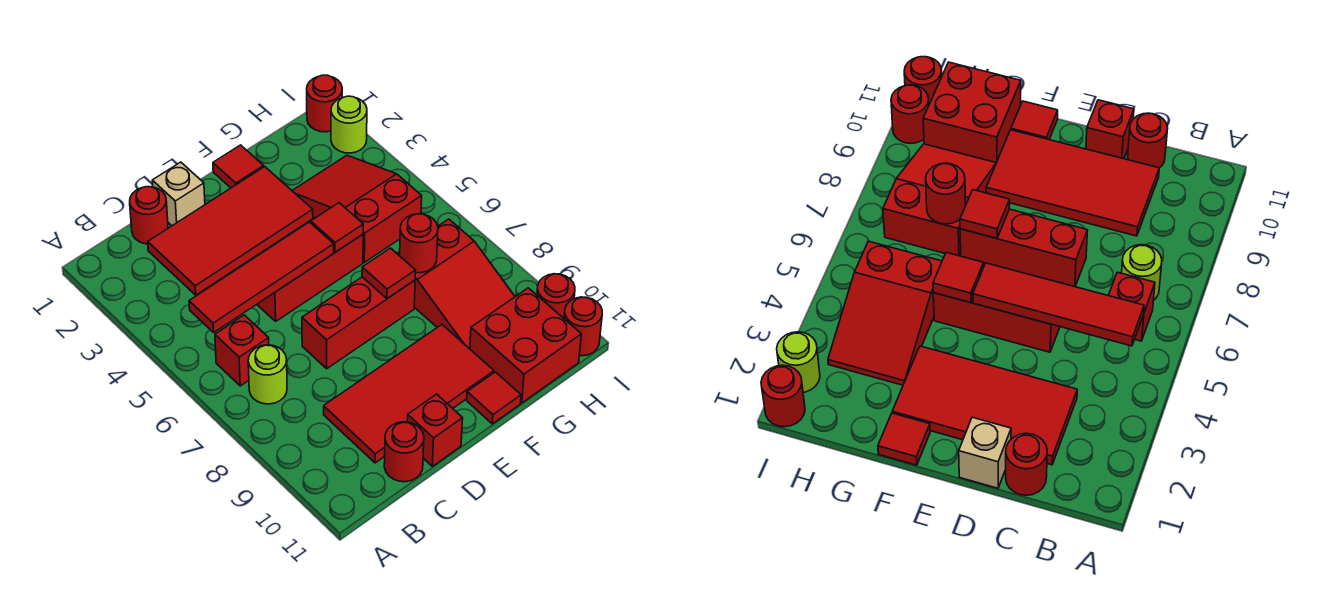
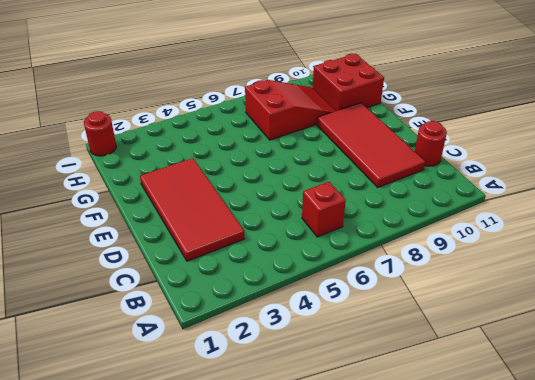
none -> lime 1x1 round brick [248,345,287,404]
none -> red 1x1 round brick [130,187,168,244]
none -> tan 1x1 brick [152,162,205,226]

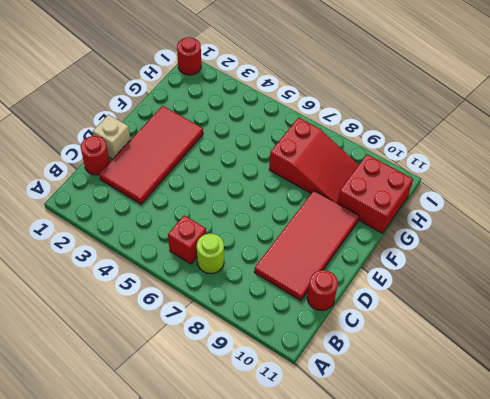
none -> red 1x3 brick [257,234,363,321]
none -> red 1x3 brick [302,277,415,369]
none -> red 1x1 brick [407,394,463,466]

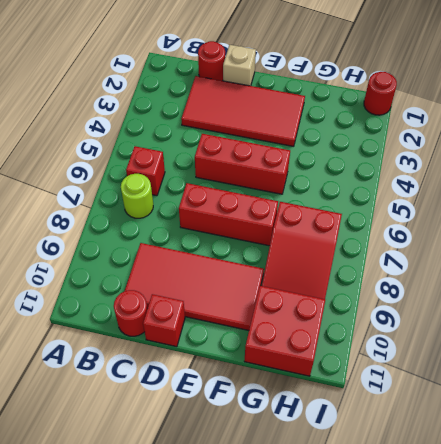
none -> red 1x1 tile [213,145,264,188]
none -> red 1x1 tile [467,372,521,424]
none -> red 2x3 slope [292,155,422,262]

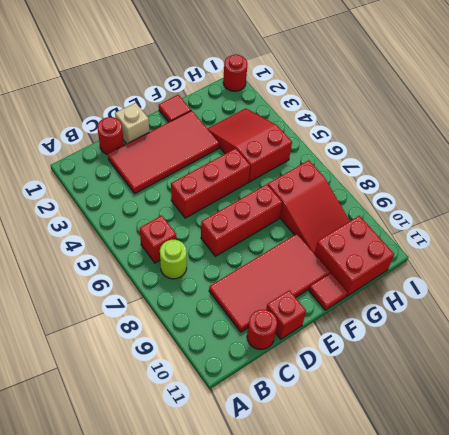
none -> lime 1x1 round brick [331,96,367,153]
none -> red 1x1 round brick [537,274,575,318]
none -> red 1x1 round brick [564,297,602,356]

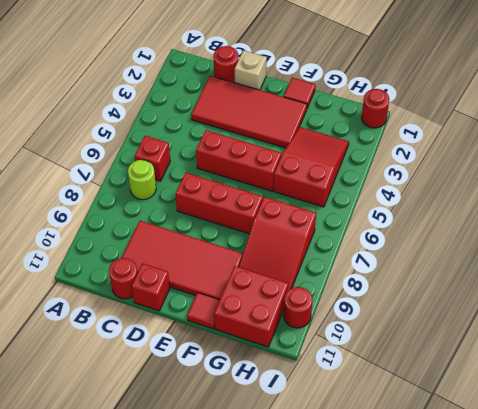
none -> lime 1x1 round brick [331,96,367,153]
none -> red 1x1 round brick [564,297,602,356]
none -> red 1x4 tile [189,222,334,332]

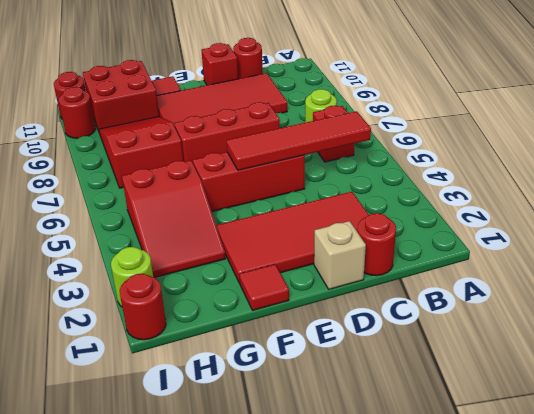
none -> red 1x1 tile [311,203,363,252]
none -> red 1x1 tile [362,248,415,299]
none -> red 1x1 round brick [400,214,438,273]

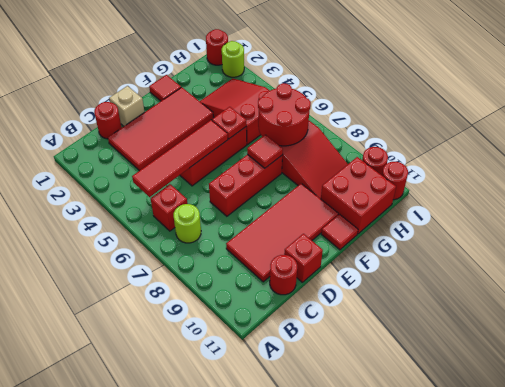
red 1x1 plate [212,107,246,139] -> red 1x1 tile [311,203,363,252]
red 2x2 round brick [258,83,311,146] -> red 1x1 round brick [400,214,438,273]

